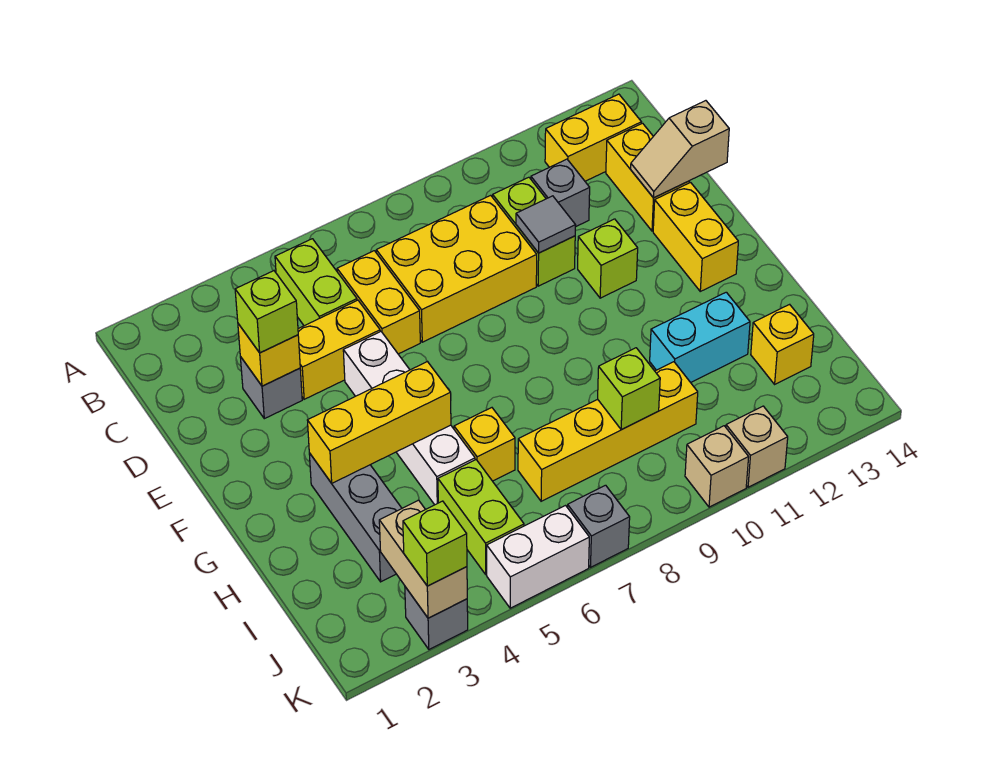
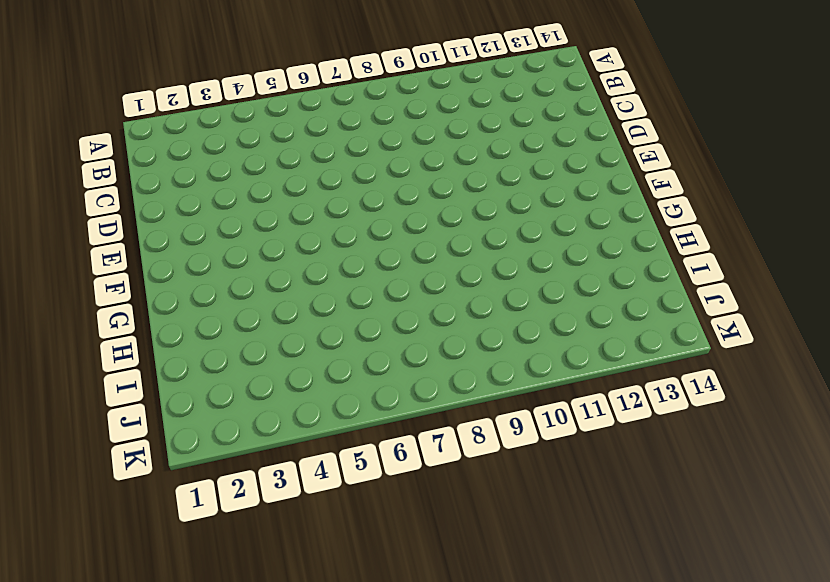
none -> lime 1x2 brick [275,239,357,326]
none -> yellow 1x2 brick [545,94,641,181]
none -> yellow 1x2 brick [337,251,420,354]
none -> yellow 2x3 brick [376,195,537,342]

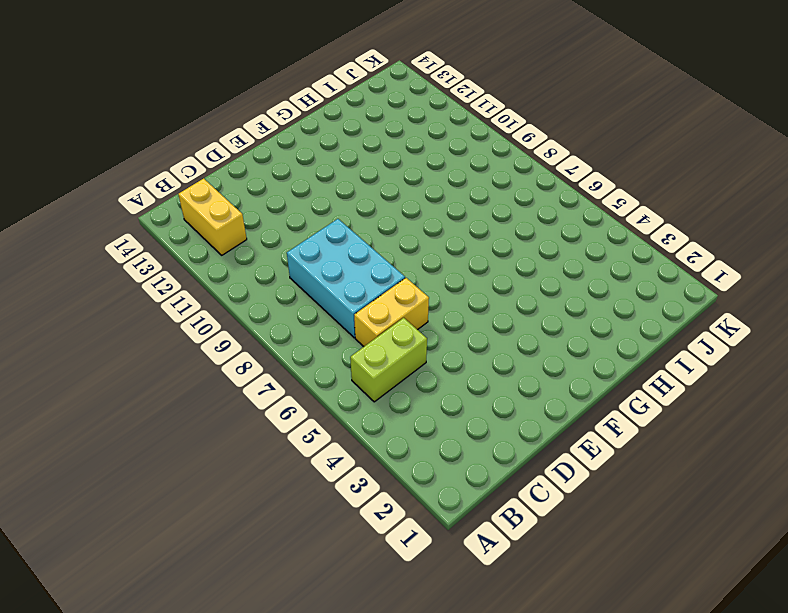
cyan 2x3 brick [287,219,405,338] -> yellow 2x3 brick [376,195,537,342]
none -> lime 1x2 brick [493,177,575,286]
none -> grey 1x1 brick [531,159,590,227]
none -> yellow 1x2 brick [606,123,689,231]
none -> grey 1x1 brick [240,357,302,419]

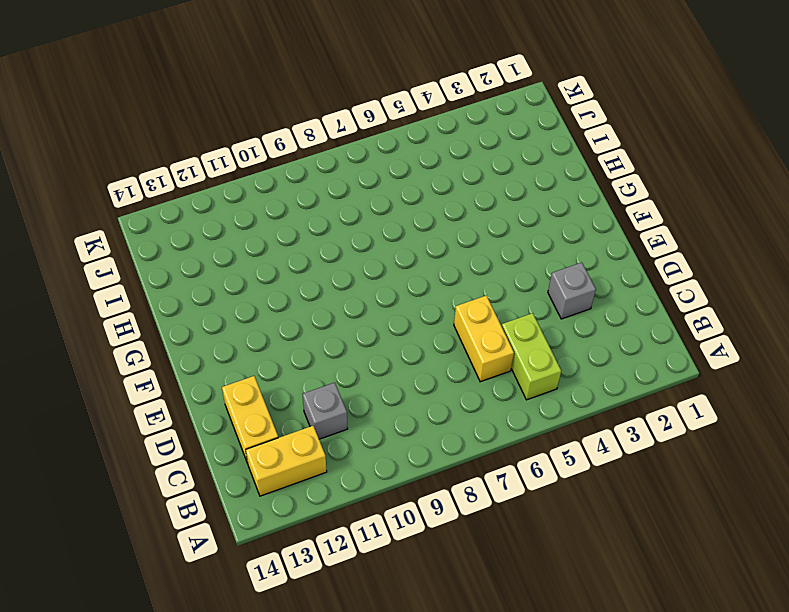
none -> yellow 2x3 brick [376,195,537,342]
none -> lime 1x2 brick [493,177,575,286]
none -> yellow 1x2 brick [298,300,380,399]
none -> white 1x4 brick [343,331,475,505]

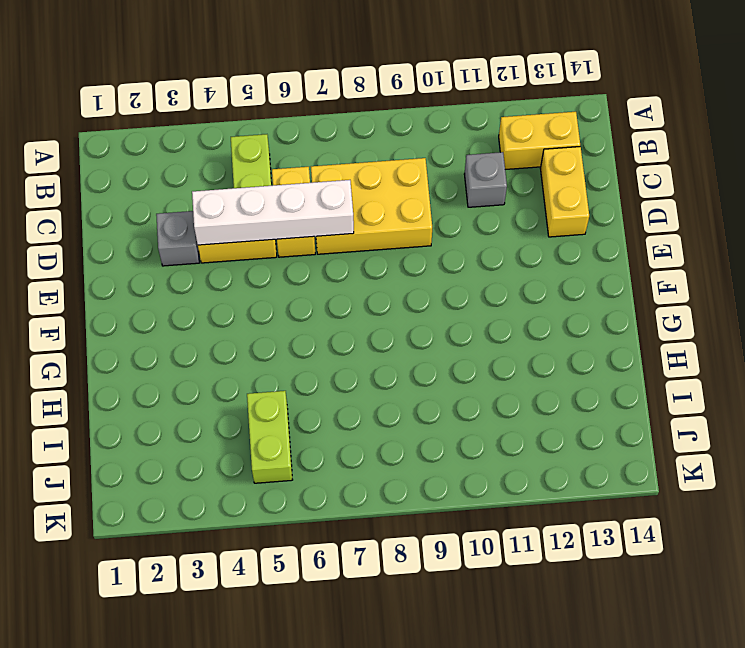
white 1x4 brick [192,180,354,245] -> white 1x4 brick turned to [343,331,475,505]
none -> lime 1x2 brick [493,177,575,286]
none -> lime 1x1 brick [578,219,638,298]
none -> yellow 1x2 brick [653,183,738,291]
none -> grey 1x3 brick [309,453,402,582]

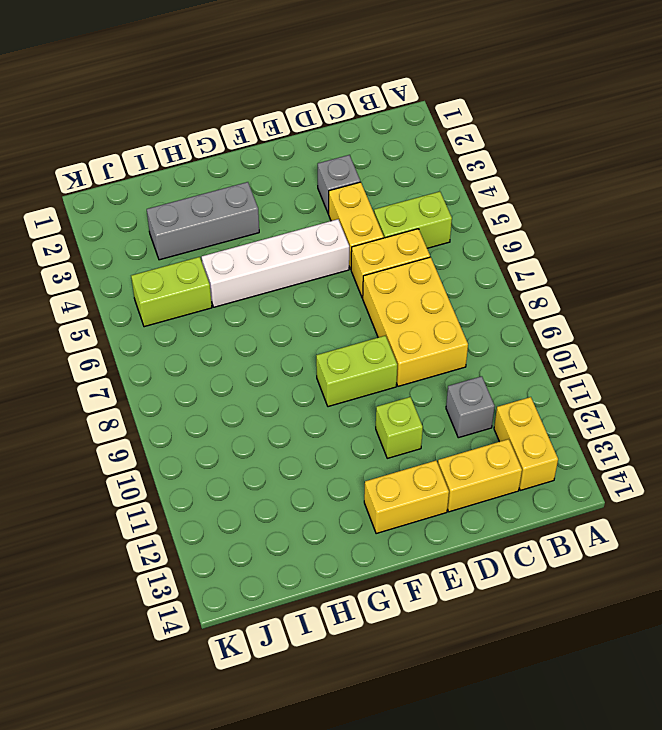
lime 1x2 brick [316,336,397,407] -> lime 1x2 brick moved to [493,177,575,286]
none -> yellow 1x1 brick [454,408,515,481]
none -> cyan 1x2 brick [650,292,750,383]
none -> yellow 1x4 brick [518,362,698,501]
none -> yellow 1x1 brick [751,304,814,384]

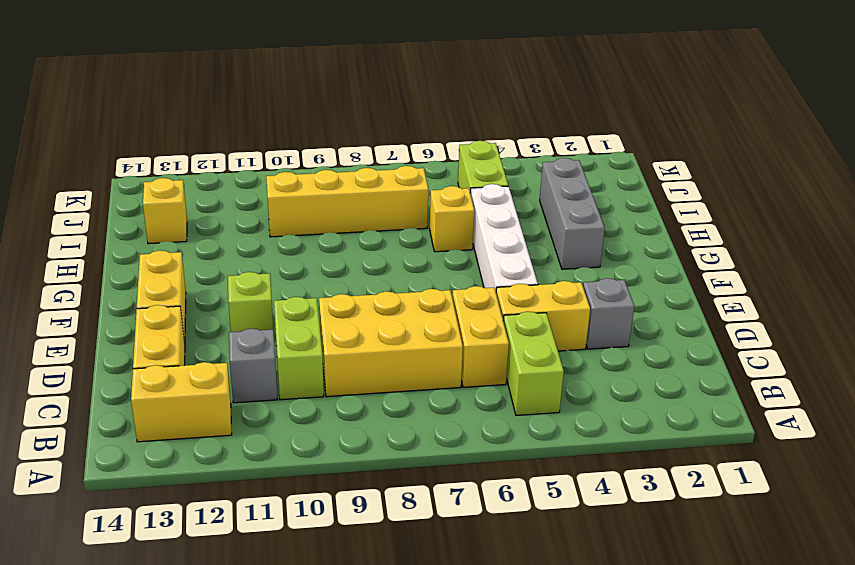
none -> cyan 1x2 brick [650,292,750,383]
none -> grey 1x1 brick [405,587,468,649]
none -> white 1x2 brick [487,506,589,608]
none -> grey 1x1 brick [567,485,630,567]

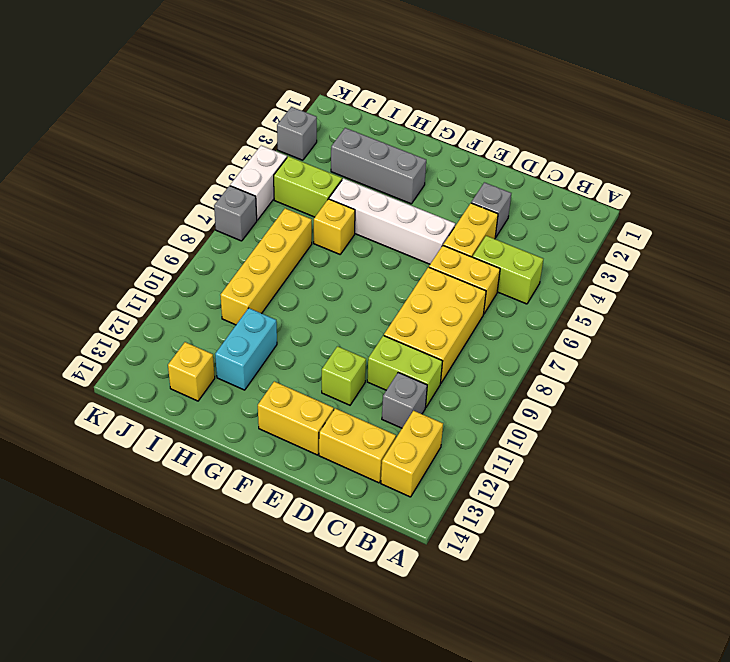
none -> tan 1x1 brick [685,426,749,507]
none -> tan 1x1 brick [726,406,788,487]
none -> yellow 1x1 brick [238,324,300,386]
none -> grey 1x1 tile [516,196,575,253]

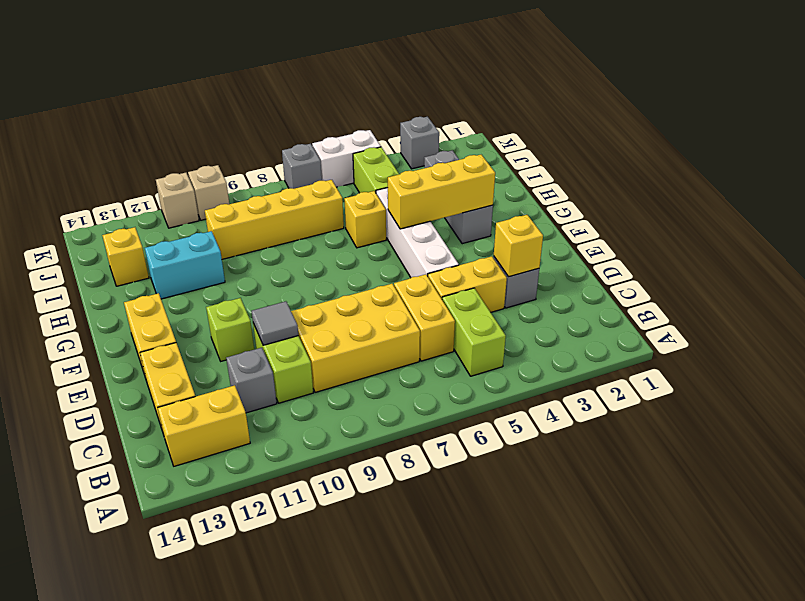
none -> tan 1x2 slope [631,101,729,198]
none -> lime 1x1 brick [598,348,660,430]
none -> tan 1x2 brick [379,500,467,618]
none -> lime 1x1 brick [235,271,298,353]

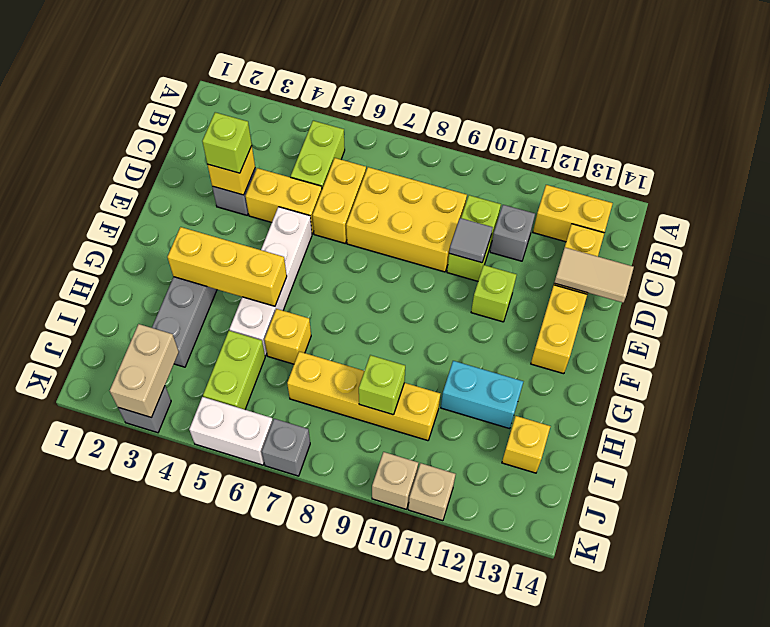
tan 1x2 tile [554,248,634,303] -> tan 1x2 slope [631,101,729,198]
none -> lime 1x1 brick [403,501,467,586]

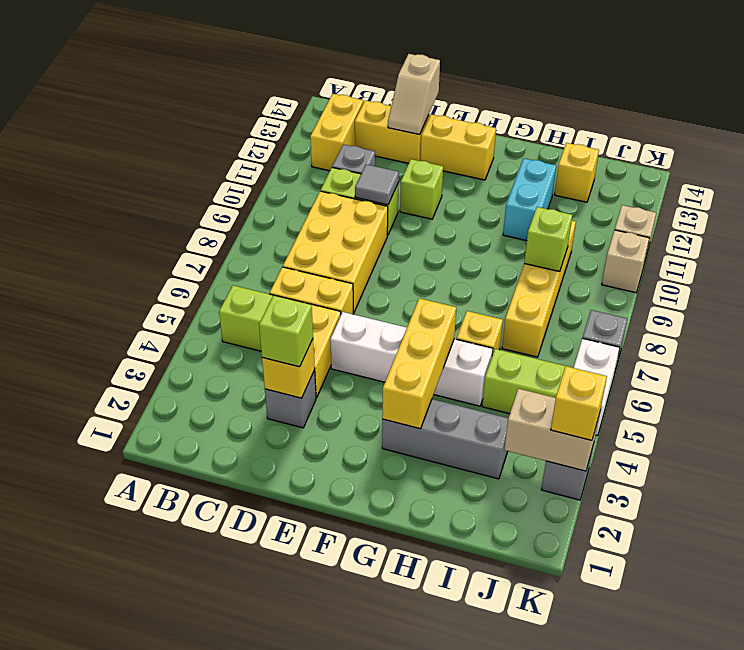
yellow 1x1 brick [551,366,607,440] -> lime 1x1 brick [403,501,467,586]

